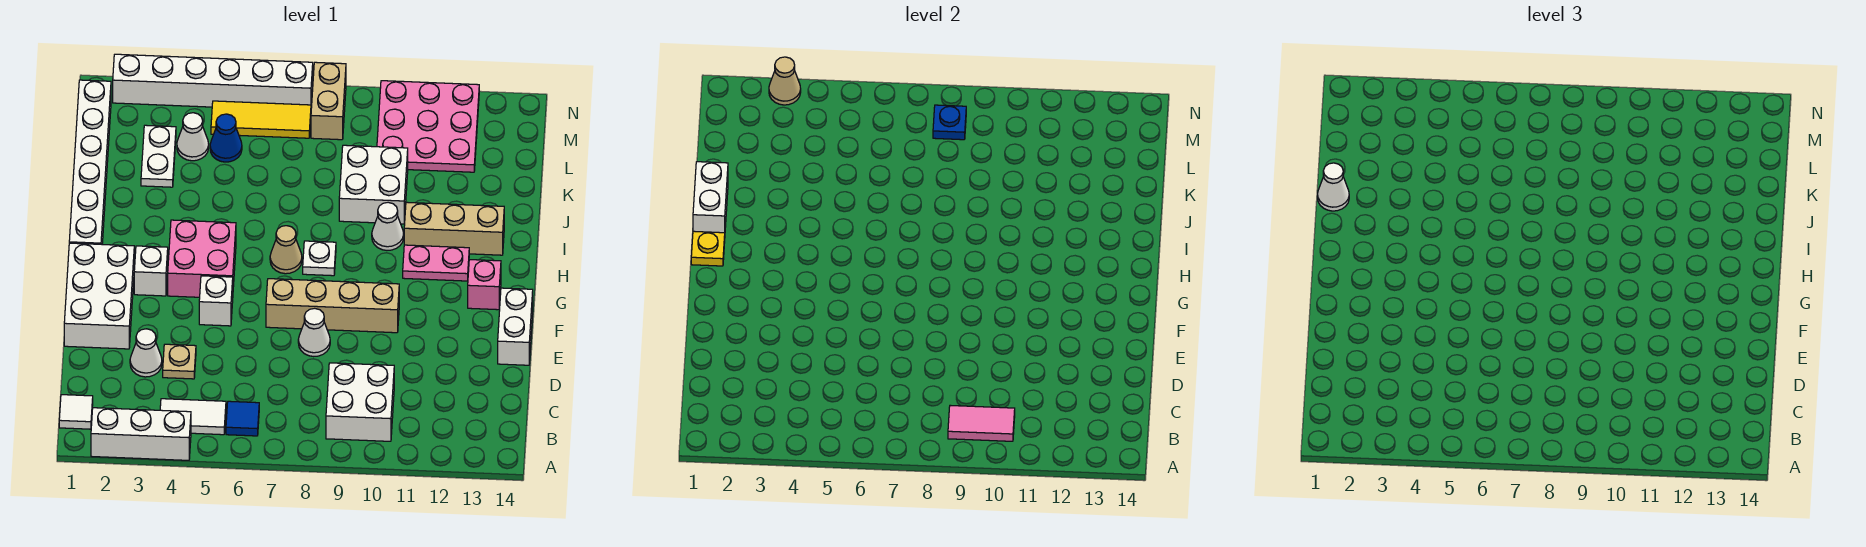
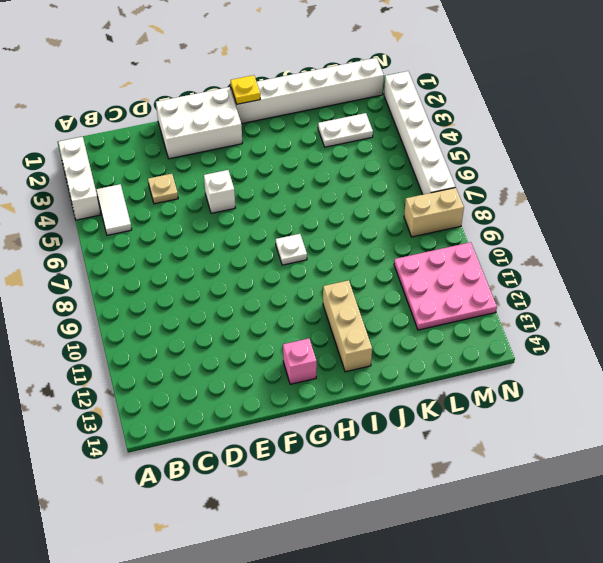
none -> white 1x1 tile [59,395,93,429]
none -> blue 1x1 tile [226,401,259,436]
none -> white 2x2 brick [326,363,394,441]
none -> white 1x1 cone [130,329,162,377]

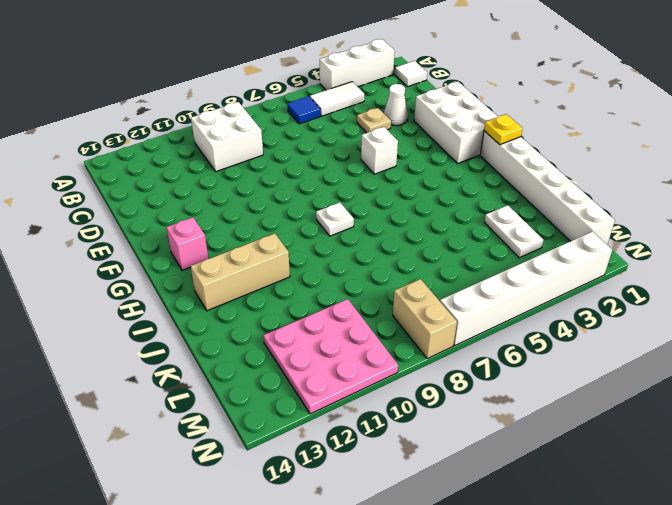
none -> white 1x1 cone [298,308,330,357]
none -> white 1x2 brick [498,288,533,365]
none -> tan 1x4 brick [266,279,399,333]
none -> white 1x1 brick [134,246,168,296]

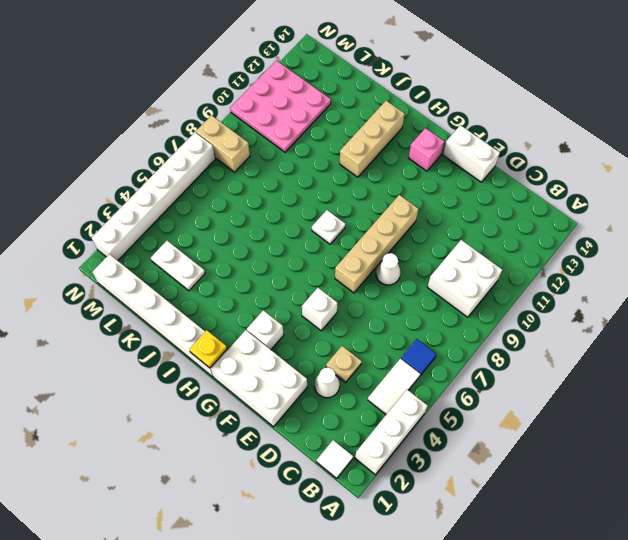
none -> pink 2x2 brick [168,220,236,297]
none -> tan 1x1 cone [270,226,302,274]
none -> pink 1x2 plate [403,245,469,281]
none -> white 1x1 cone [372,202,404,250]

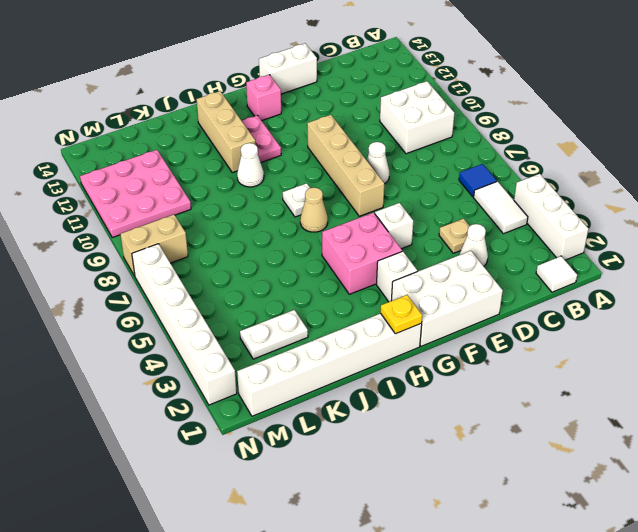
none -> white 2x2 brick [339,145,408,224]
none -> white 1x1 cone [177,113,209,161]
none -> blue 1x1 cone [210,114,242,162]
none -> yellow 1x3 tile [211,101,311,138]

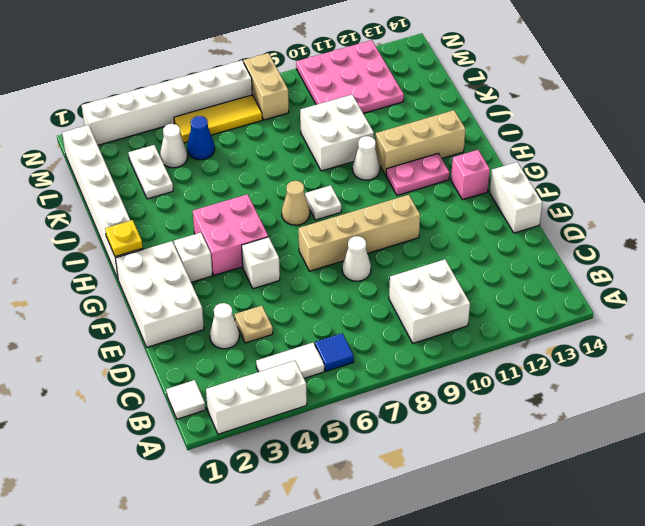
none -> pink 1x2 tile [948,405,1015,441]
none -> white 1x2 brick [693,162,728,233]
none -> blue 1x1 plate [933,105,966,140]
none -> tan 1x1 cone [769,57,801,105]

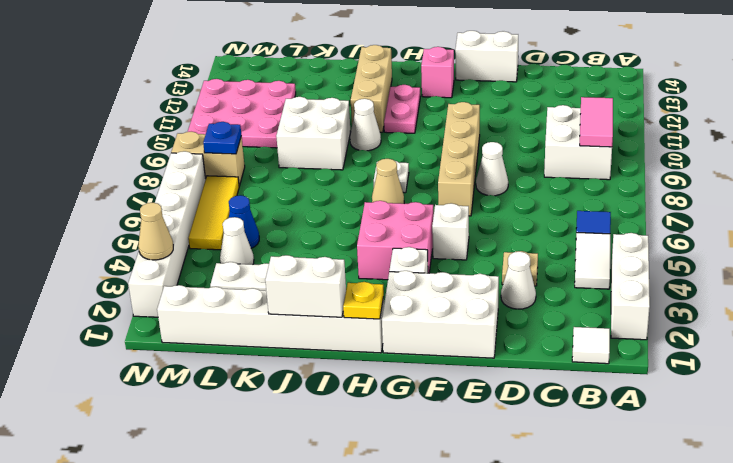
none -> white 1x1 cone [1318,163,1349,211]

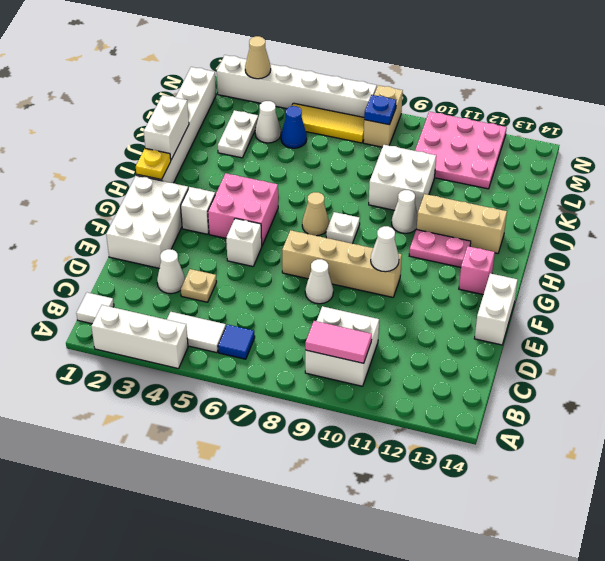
white 1x1 cone [371,226,399,272] -> white 1x1 cone moved to [1318,163,1349,211]

